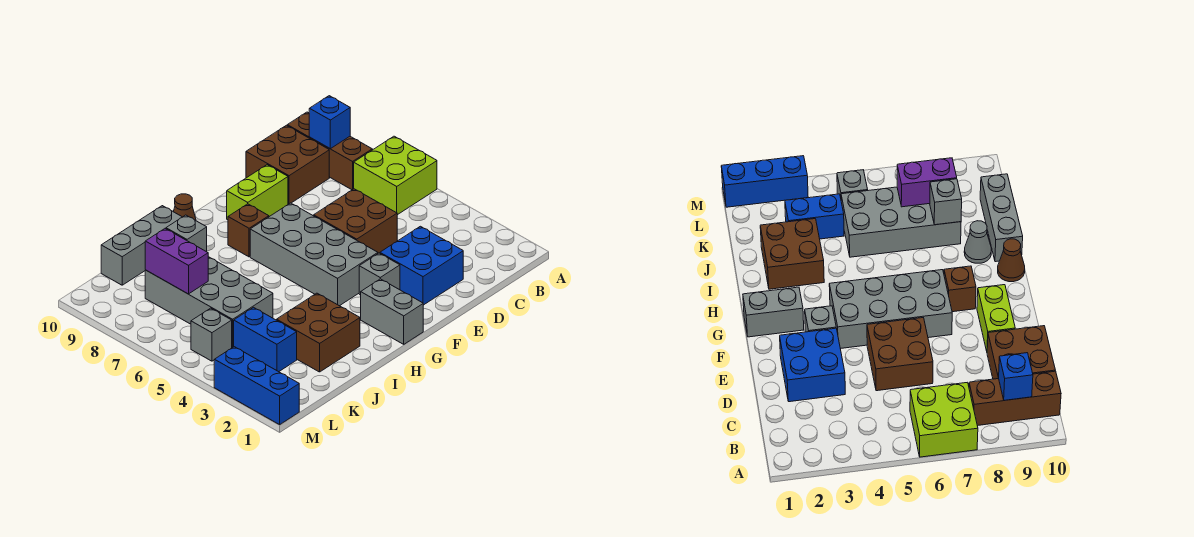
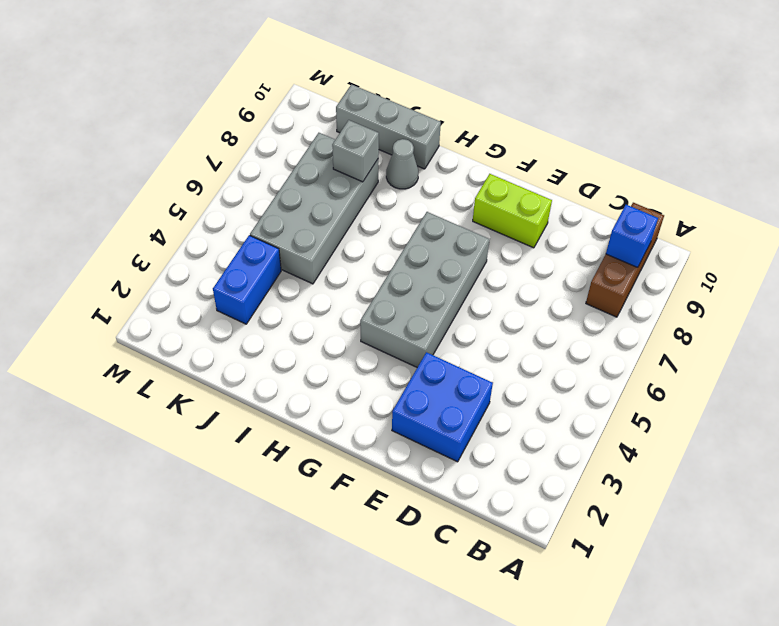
none -> lime 2x2 brick [354,136,437,215]
none -> brown 2x2 brick [246,125,329,204]
none -> brown 2x2 brick [314,189,397,253]

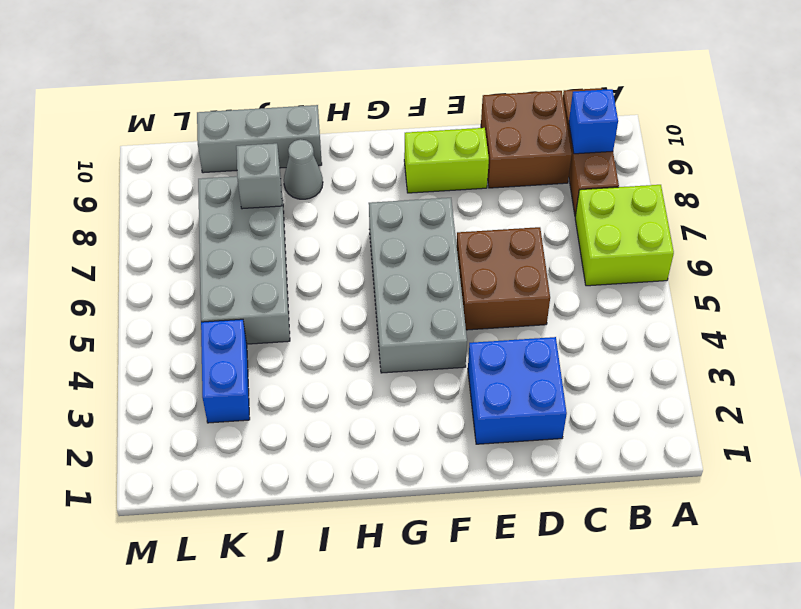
none -> grey 1x1 brick [359,253,400,295]
none -> grey 1x2 brick [361,279,423,344]
none -> brown 1x1 brick [228,204,269,257]

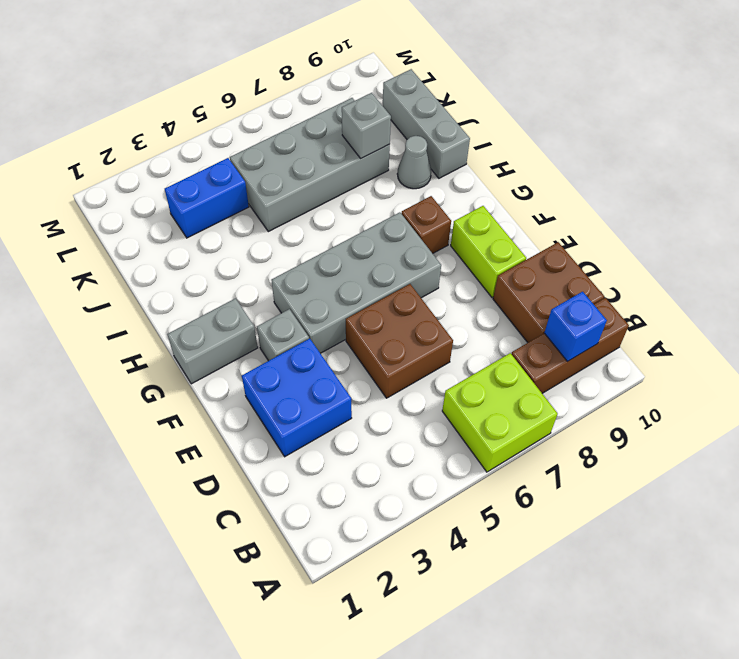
none -> brown 1x1 cone [173,194,196,220]
none -> brown 2x2 brick [277,293,360,372]
none -> grey 1x1 brick [191,308,232,361]

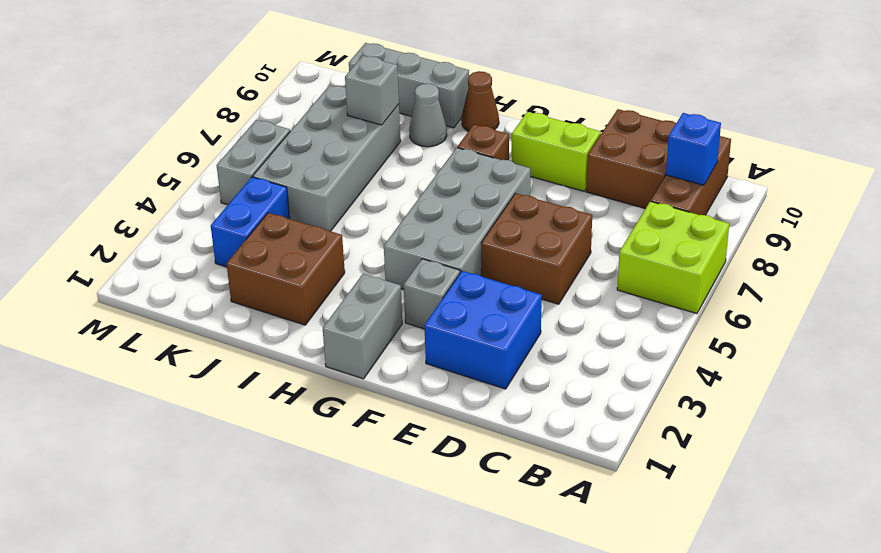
grey 1x2 brick [217,120,290,205] -> grey 1x1 brick [191,308,232,361]
none -> blue 1x3 brick [214,347,299,425]
none -> purple 1x2 brick [145,229,208,294]

